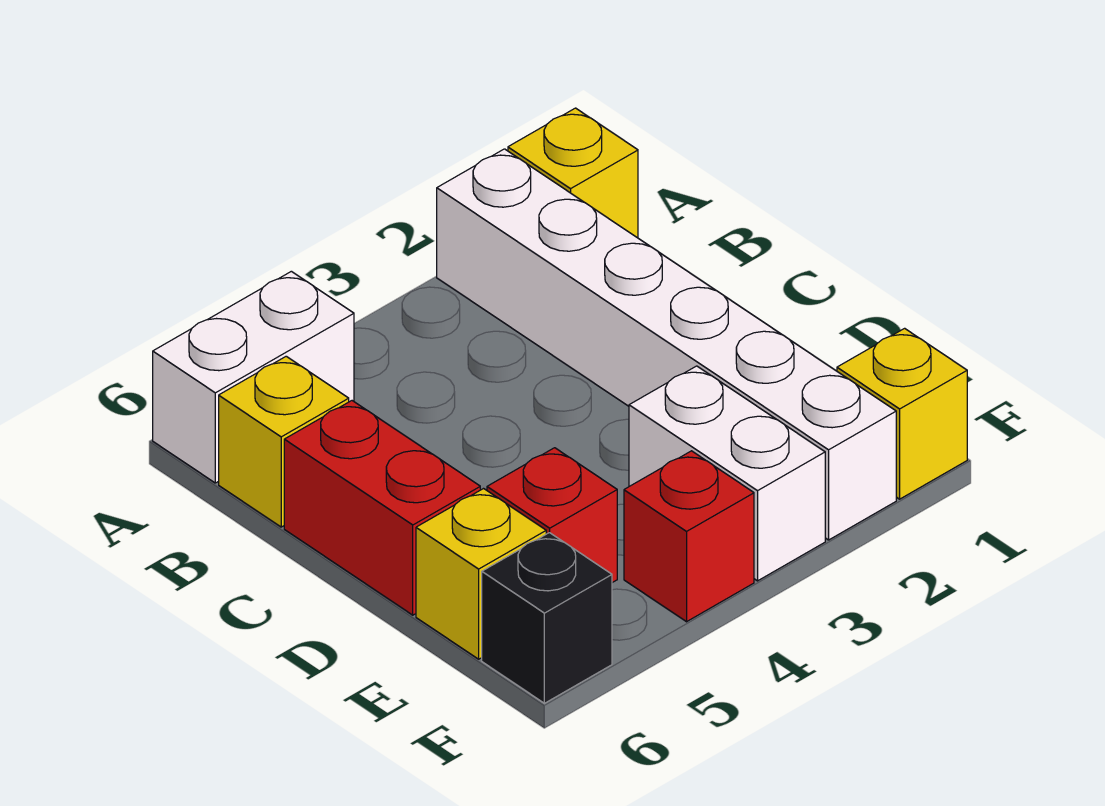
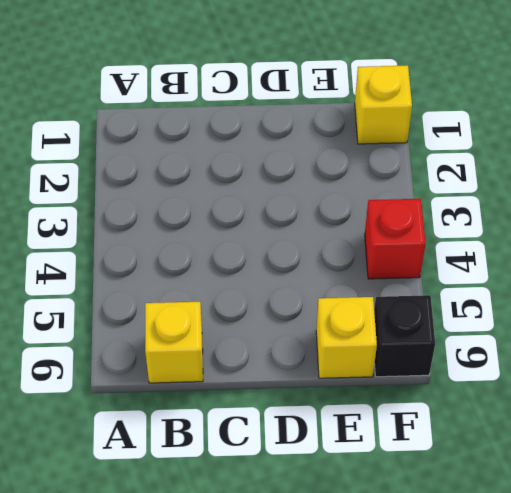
none -> yellow 1x1 brick [508,108,638,238]
none -> white 1x6 brick [437,149,896,540]

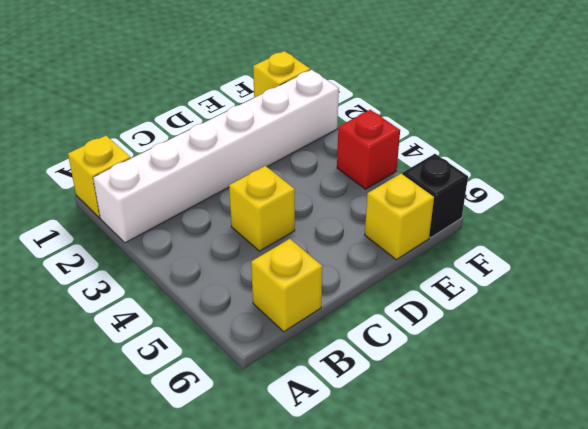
yellow 1x1 brick [229,166,295,251] -> none
none -> white 1x2 brick [153,271,354,483]
none -> red 1x2 brick [284,401,480,615]

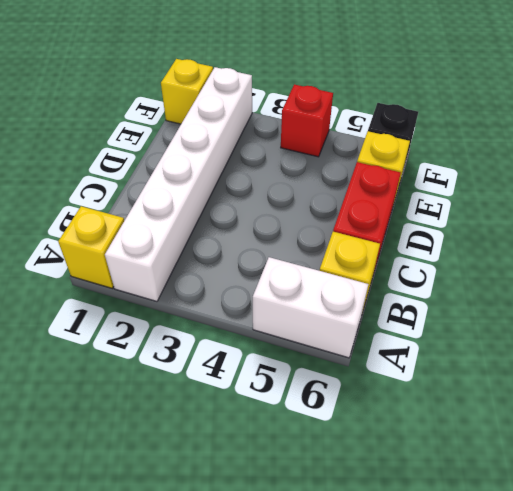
none -> white 1x2 brick [629,366,825,581]
none -> red 1x1 brick [487,448,617,583]

